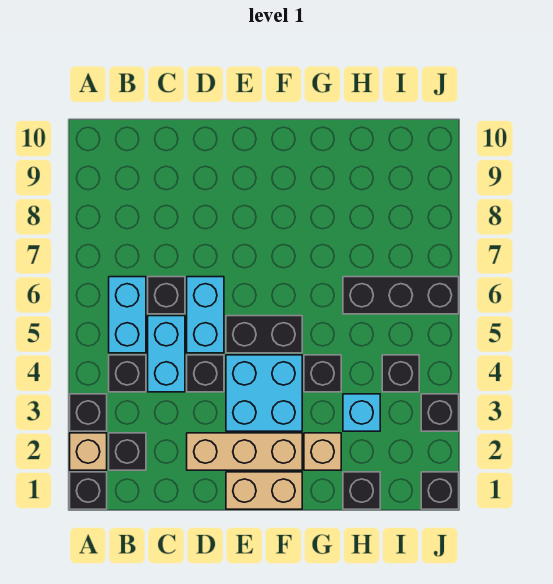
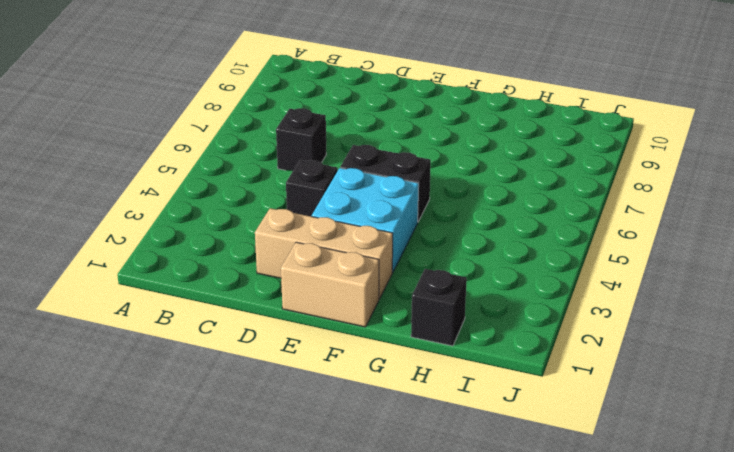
none -> black 1x1 brick [70,472,107,509]
none -> tan 1x1 brick [70,433,107,470]
none -> black 1x1 brick [70,394,107,431]

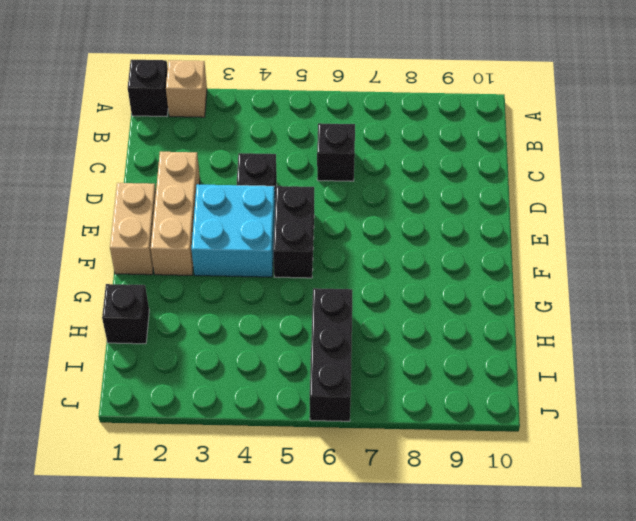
none -> black 1x1 brick [70,394,107,431]
none -> black 1x1 brick [109,433,146,470]
none -> black 1x1 brick [109,355,146,392]

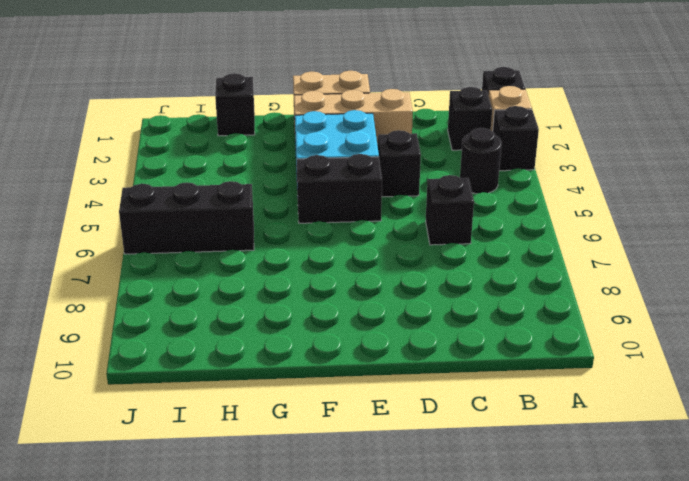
black 1x1 round brick [460,128,502,194] -> black 1x1 brick [109,355,146,392]
none -> cyan 1x2 brick [109,277,146,353]
none -> cyan 1x2 brick [148,316,185,392]
none -> cyan 1x2 brick [187,277,224,353]

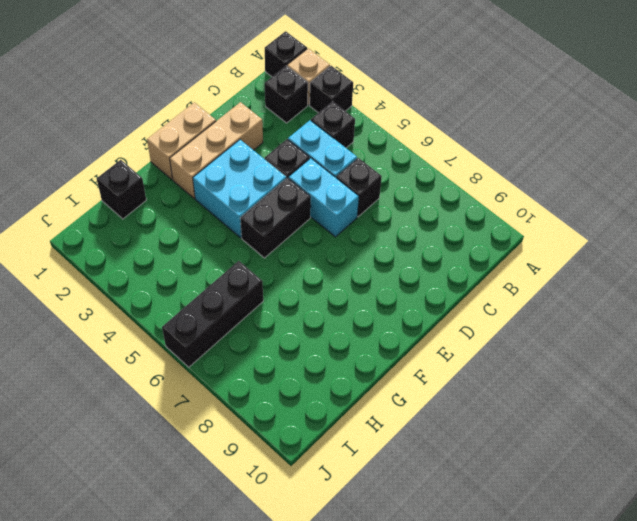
none -> cyan 1x2 brick [109,277,146,353]
none -> tan 1x1 brick [304,433,341,470]
none -> black 1x1 brick [304,355,341,392]

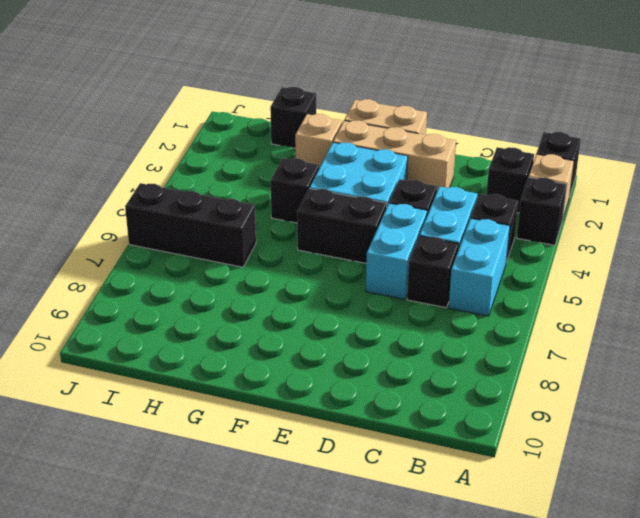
none -> cyan 1x1 brick [343,394,380,431]
none -> black 1x1 brick [382,355,419,392]
none -> black 1x1 brick [421,472,459,509]

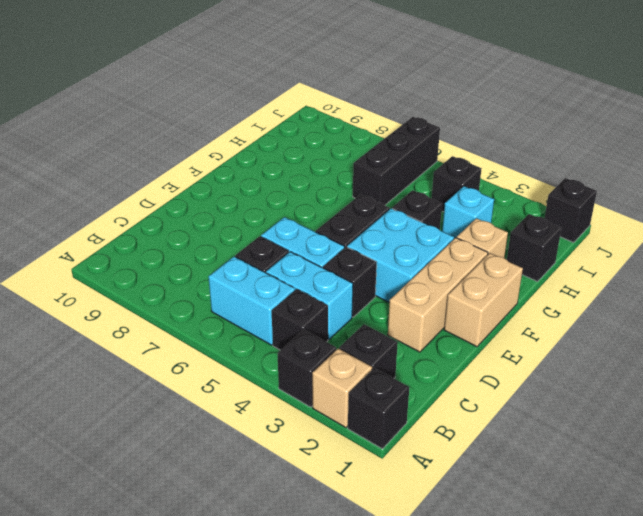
none -> black 1x1 brick [421,394,459,431]

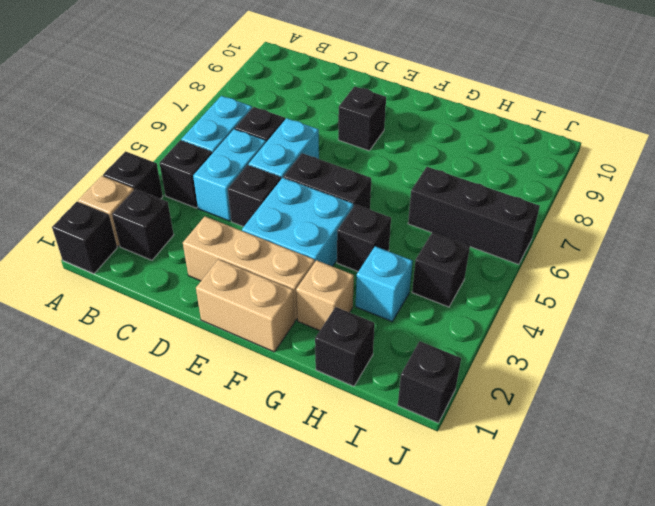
black 1x1 brick [338,86,386,151] -> black 1x1 brick moved to [421,394,459,431]

